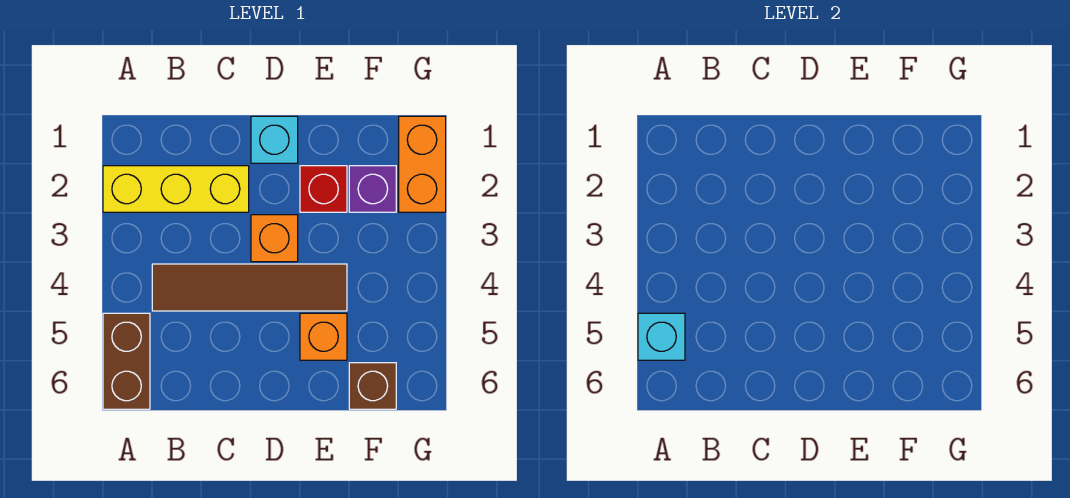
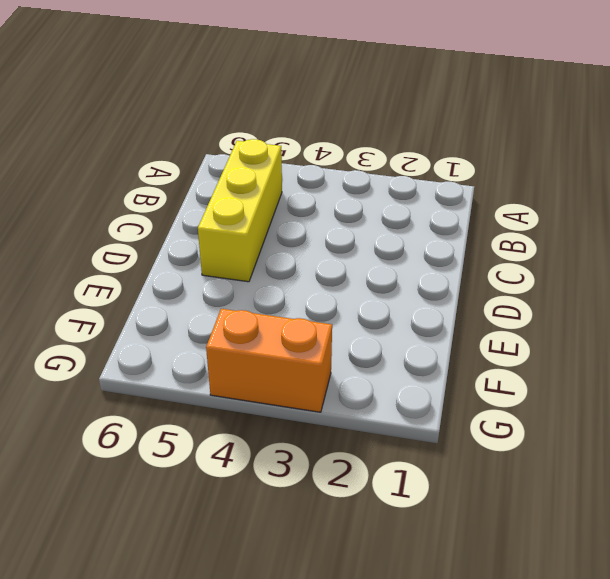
yellow 1x3 brick [198,139,282,282] -> yellow 1x3 brick moved to [103,166,249,212]
orange 1x2 brick [206,309,332,412] -> orange 1x2 brick moved to [399,116,446,212]
none -> brown 1x2 brick [103,313,150,409]
none -> brown 1x4 tile [152,264,347,311]

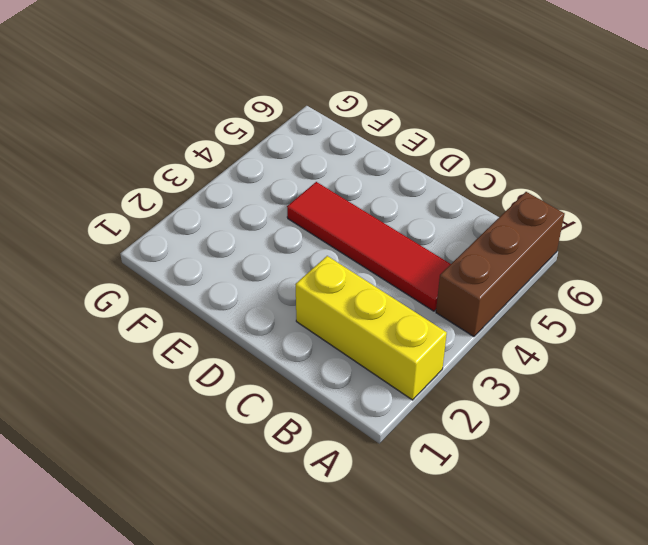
brown 1x3 brick [436,192,565,337] -> brown 1x2 brick [103,313,150,409]
red 1x4 tile [287,182,451,311] -> brown 1x4 tile [152,264,347,311]
none -> cyan 1x1 brick [251,116,298,163]
none -> orange 1x1 brick [251,215,298,262]

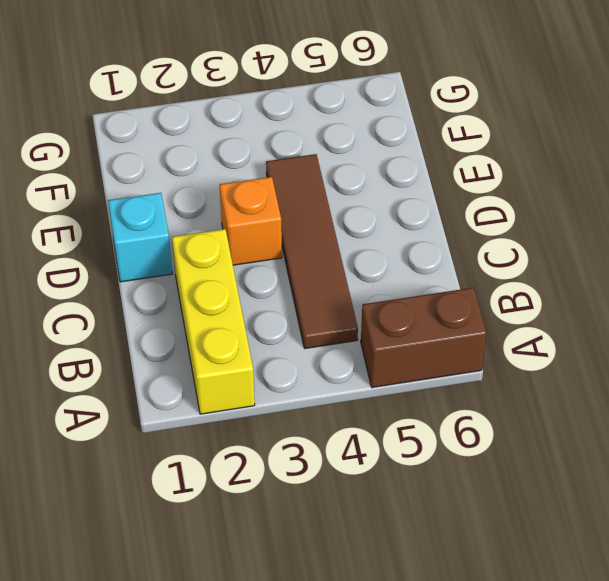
none -> red 1x1 brick [300,166,347,212]
none -> orange 1x1 brick [300,313,347,360]

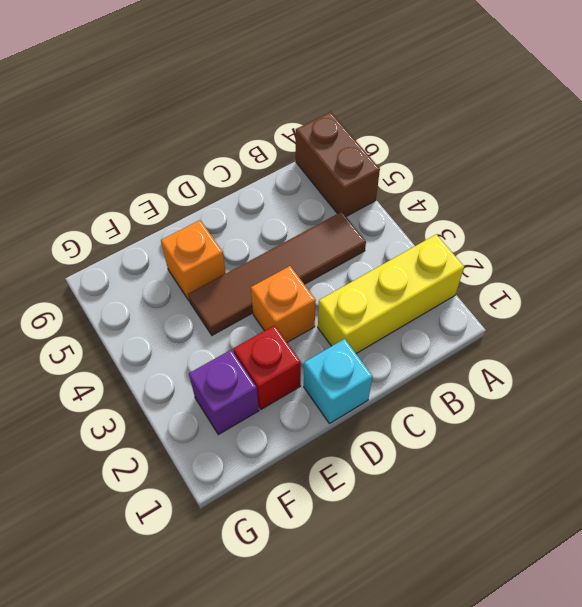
none -> brown 1x1 brick [349,363,396,409]
none -> orange 1x2 brick [399,116,446,212]

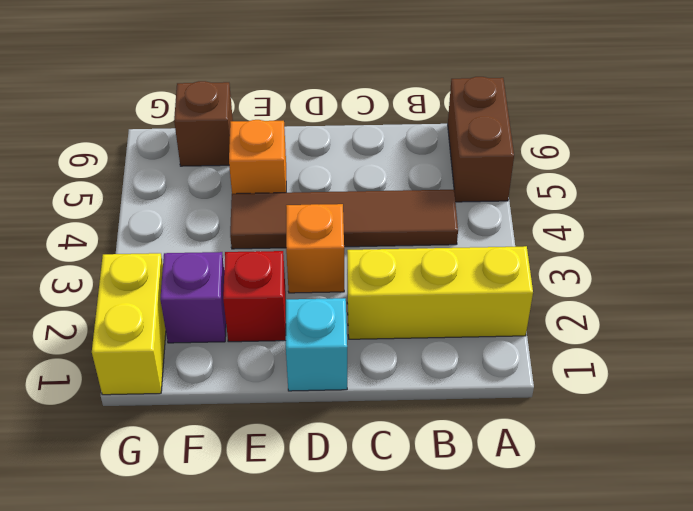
yellow 1x2 brick [92,253,166,395] -> orange 1x2 brick [399,116,446,212]
none -> cyan 1x1 brick [638,313,685,360]

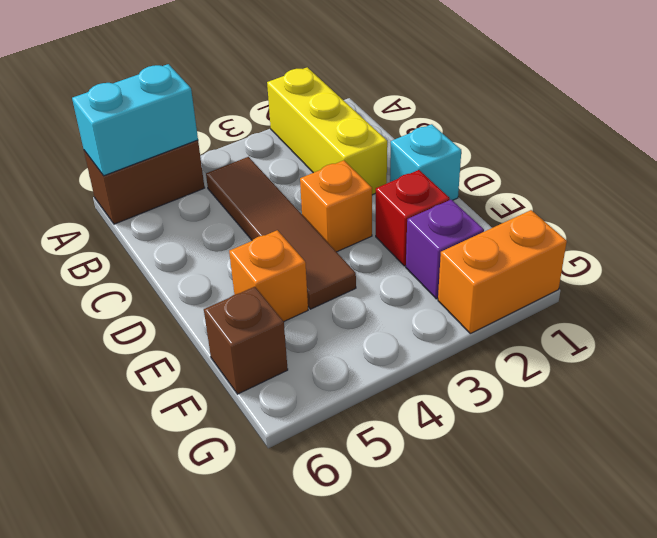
cyan 1x2 brick [72,64,198,176] -> cyan 1x1 brick [638,313,685,360]

